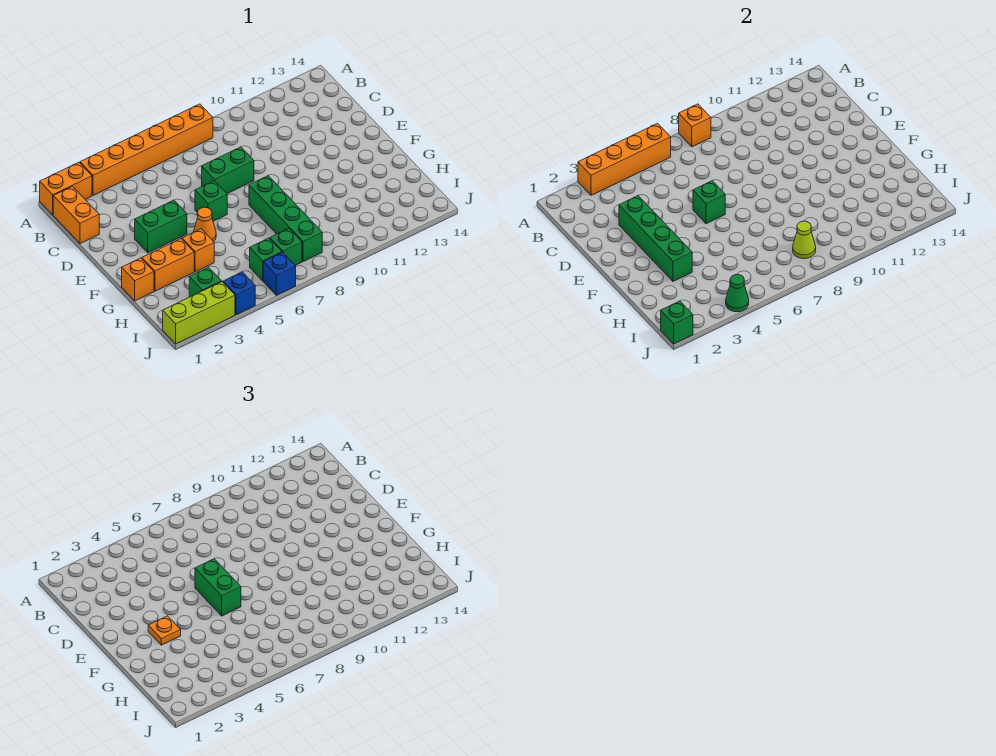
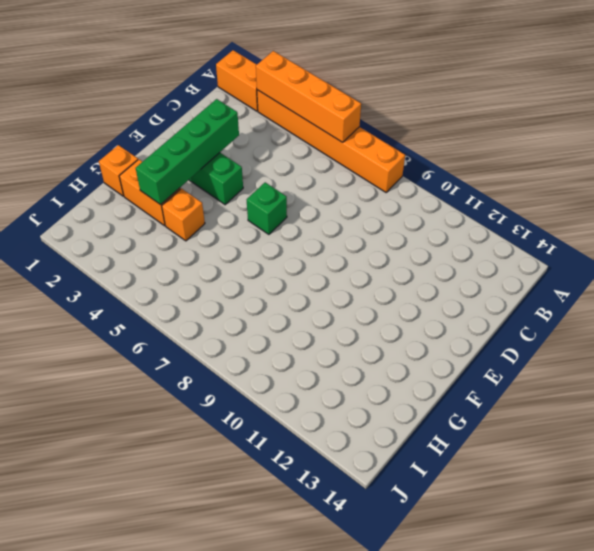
none -> orange 1x2 brick [53,186,99,244]
none -> green 1x2 brick [202,147,254,194]
none -> orange 1x1 cone [193,207,216,242]

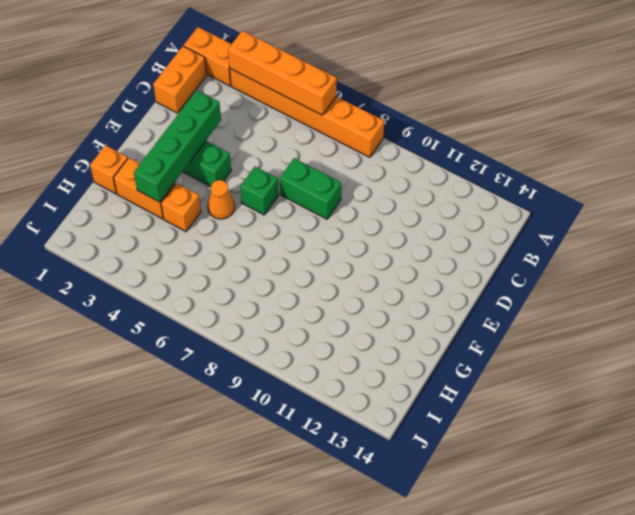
none -> green 1x4 brick [249,176,322,262]
none -> green 1x1 brick [189,267,222,297]
none -> green 1x1 brick [250,238,282,281]

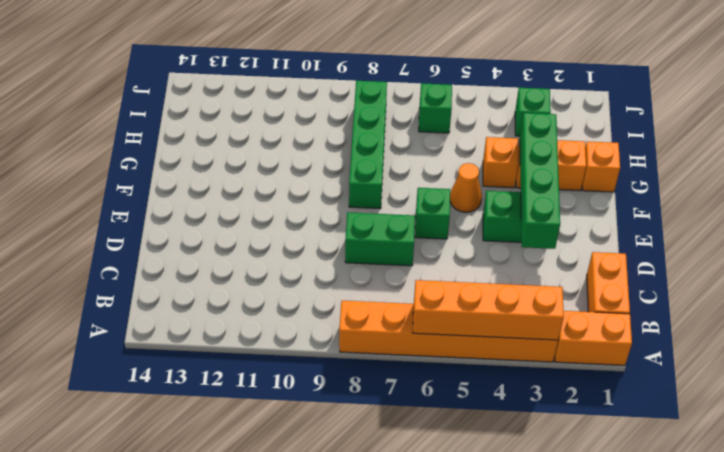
none -> green 1x1 brick [270,229,302,265]
none -> lime 1x3 brick [163,282,235,344]
none -> blue 1x1 brick [223,272,255,315]

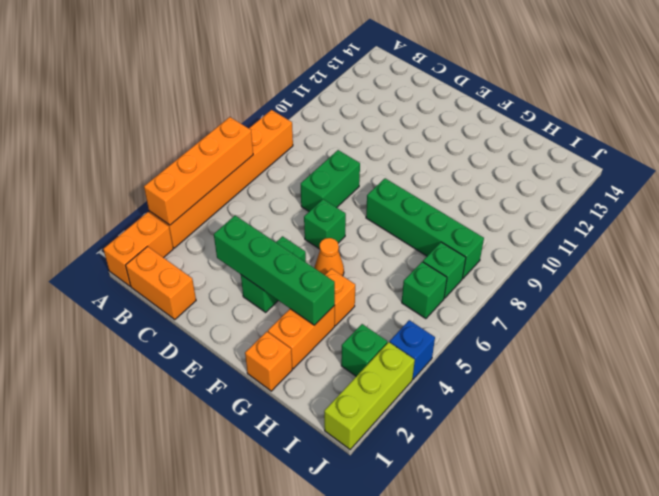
none -> blue 1x1 brick [263,253,296,295]
none -> orange 1x1 brick [679,104,711,147]
none -> green 1x1 brick [693,181,725,224]

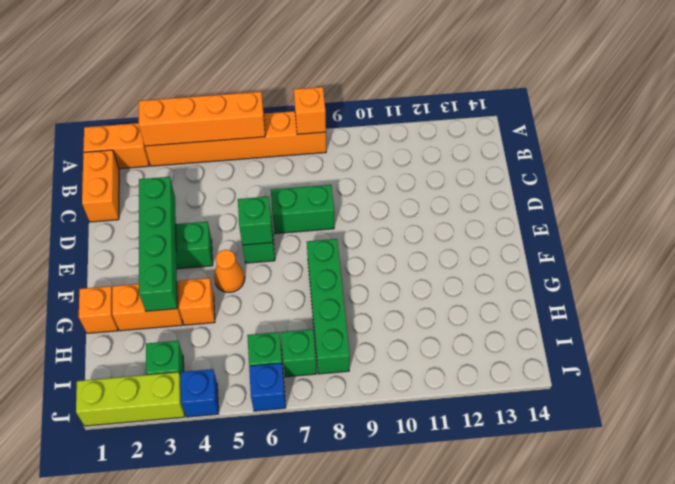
none -> lime 1x1 cone [793,221,816,259]
none -> green 1x1 brick [661,301,693,344]
none -> green 1x1 cone [726,274,749,312]

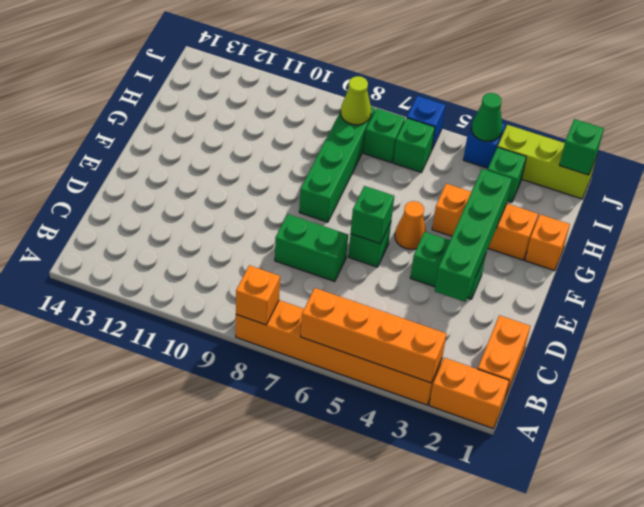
none -> green 1x2 brick [195,559,241,616]
none -> orange 1x1 plate [148,616,181,645]

